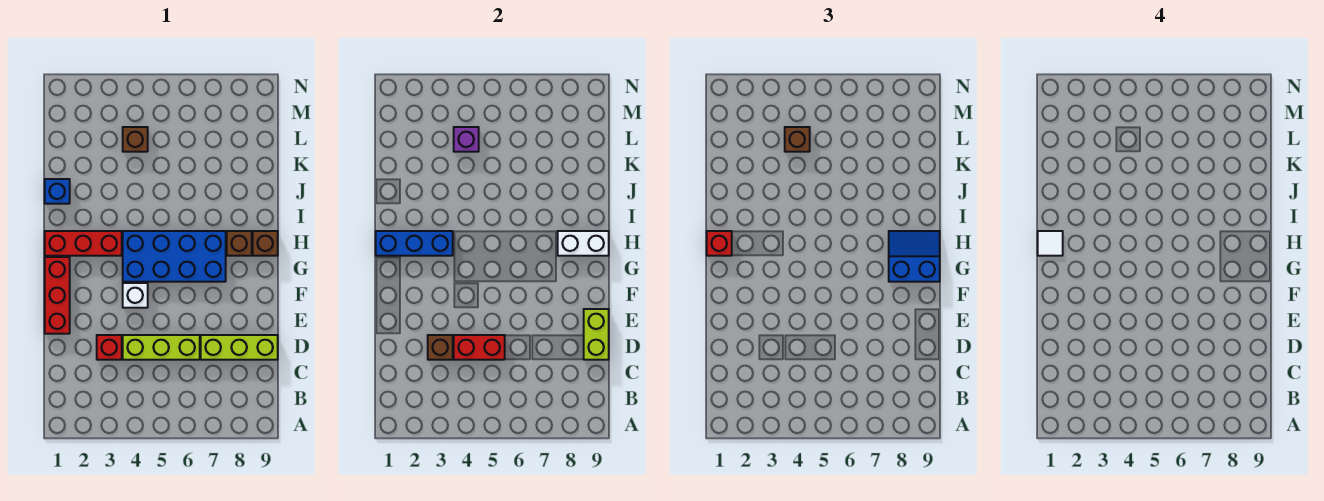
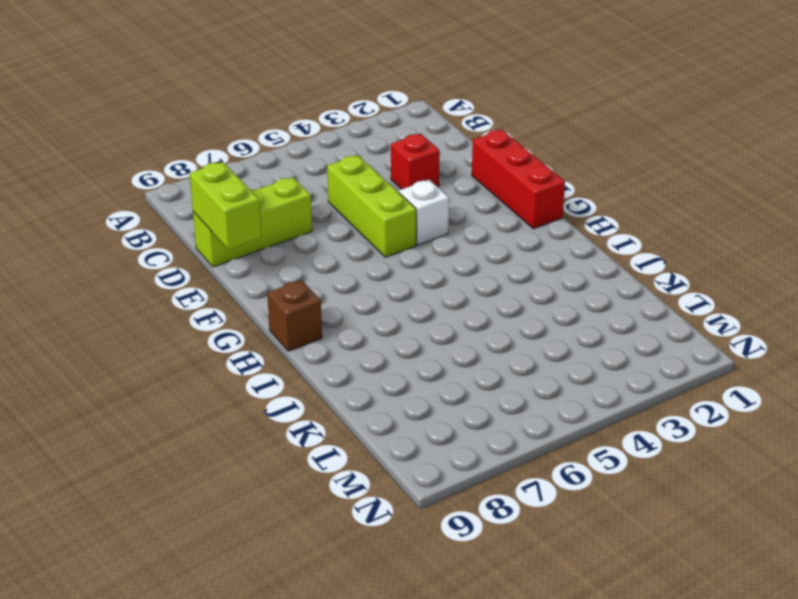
lime 1x3 brick [327,155,416,257] -> lime 1x3 brick turned to [123,335,200,360]
none -> blue 2x4 brick [123,231,226,282]
none -> red 1x3 brick [45,231,122,256]
none -> brown 1x1 brick [227,231,252,256]

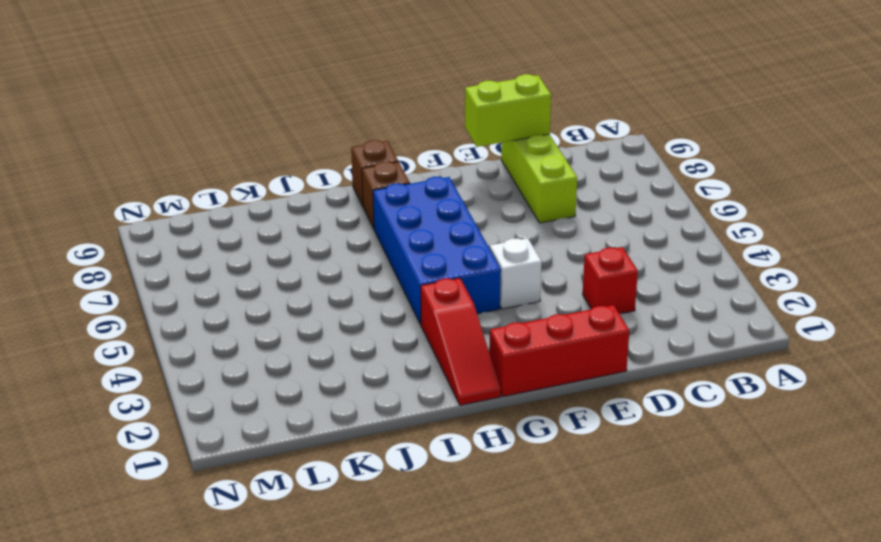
red 1x3 slope [421,278,501,405] -> red 1x3 brick [45,231,122,256]
none -> lime 1x3 brick [123,335,200,360]
none -> blue 1x1 brick [45,179,70,204]
none -> brown 1x1 brick [123,127,148,152]

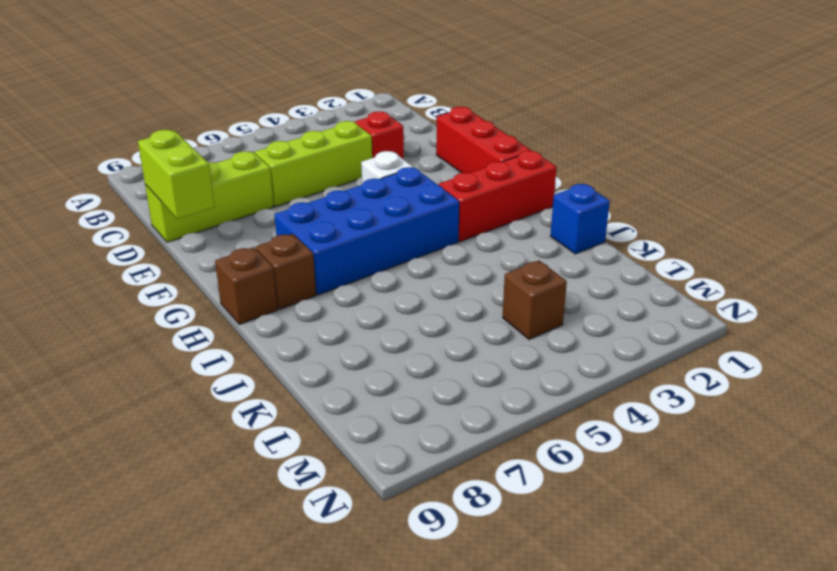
none -> brown 1x1 brick [428,335,453,360]
none -> red 1x2 brick [454,335,505,360]
none -> blue 1x3 brick [376,231,453,256]

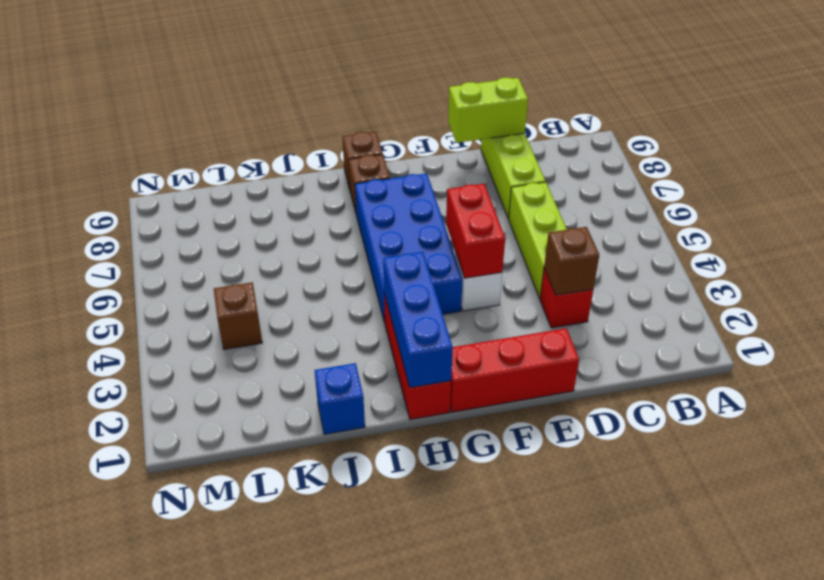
red 1x2 brick [446,184,505,278] -> red 1x2 brick moved to [454,335,505,360]
none -> white 1x2 brick [558,231,609,256]
none -> purple 1x1 brick [454,127,479,152]
none -> blue 2x2 slope [889,231,940,282]

